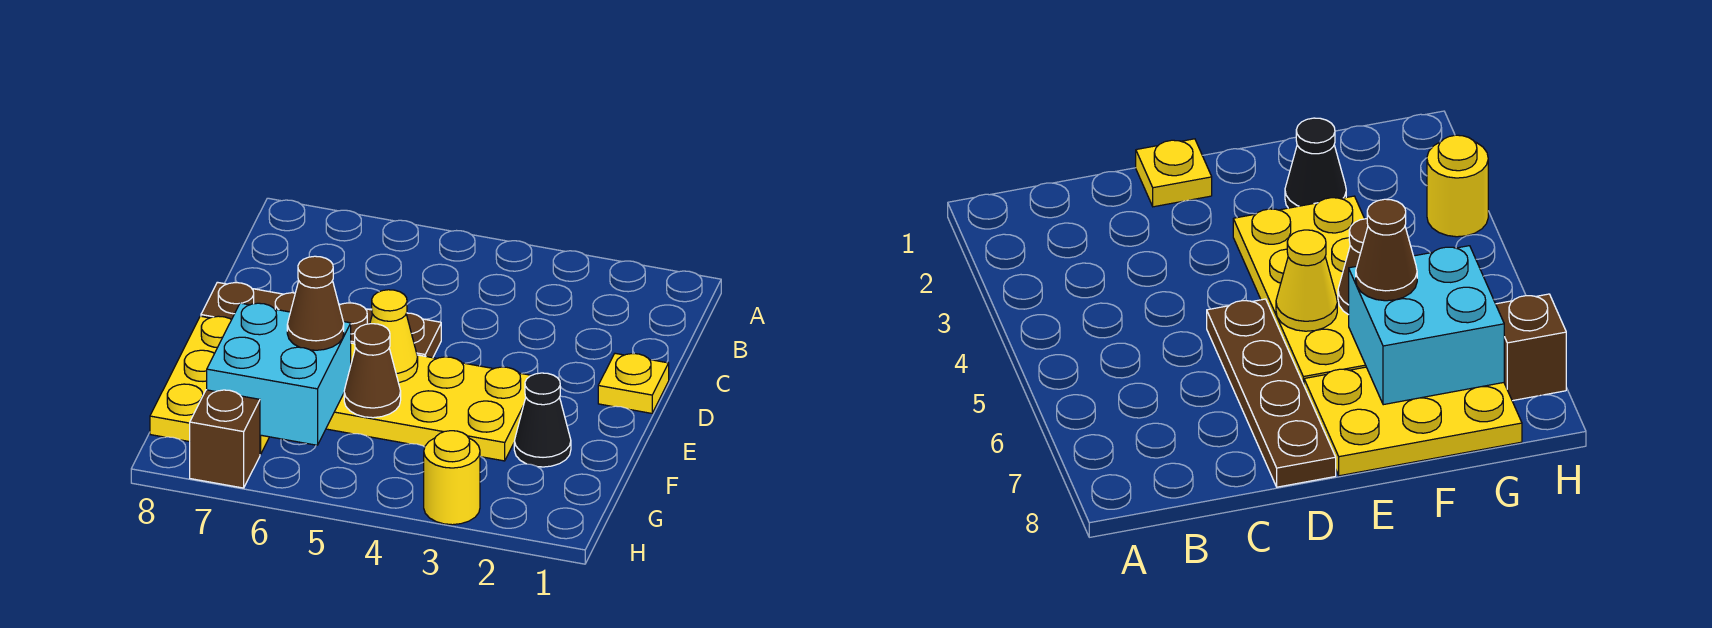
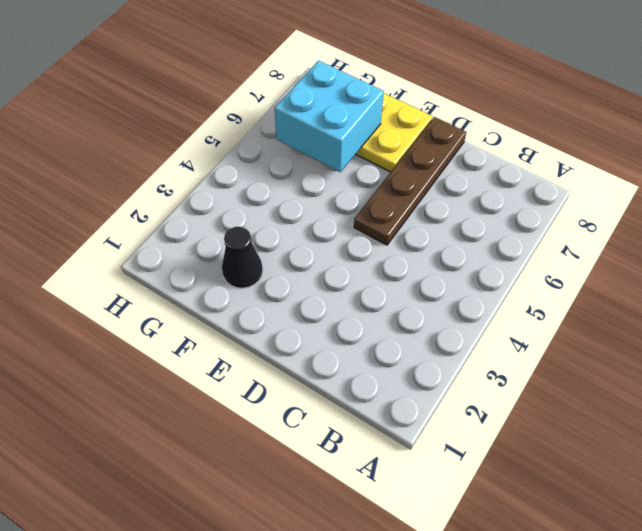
none -> yellow 1x1 plate [598,353,669,413]
none -> yellow 2x4 plate [326,343,531,461]

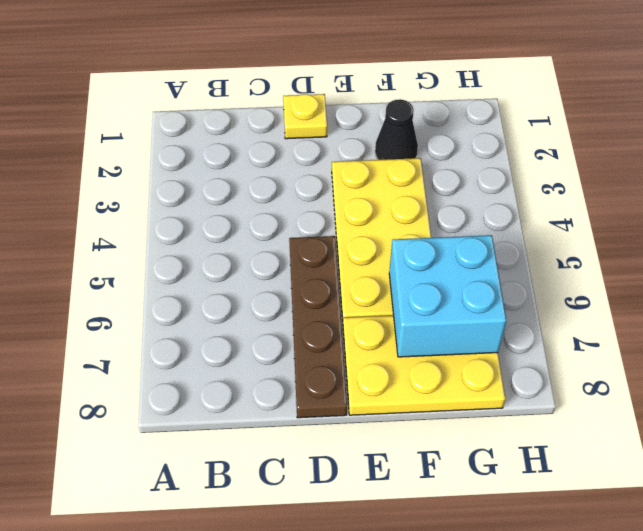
none -> yellow 1x1 round brick [424,431,480,525]
none -> brown 1x1 brick [190,390,260,488]

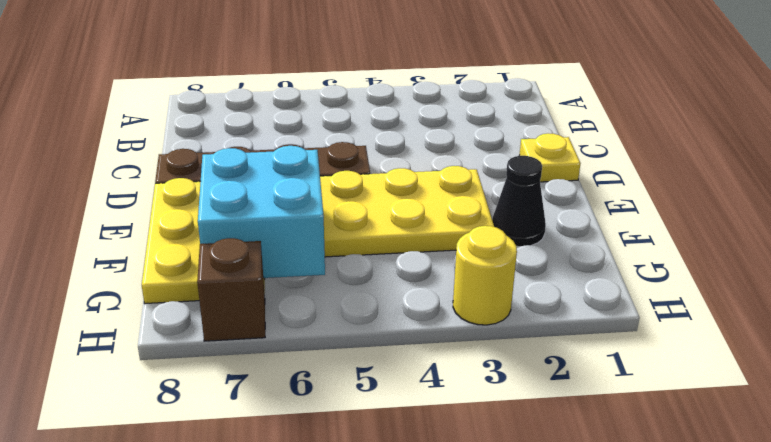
none -> yellow 1x1 cone [370,290,418,383]
none -> brown 1x1 cone [344,324,401,418]

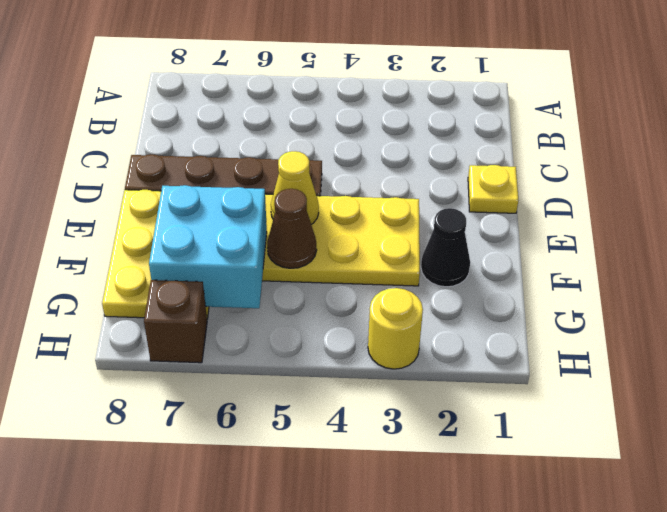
none -> brown 1x1 cone [287,256,344,350]

